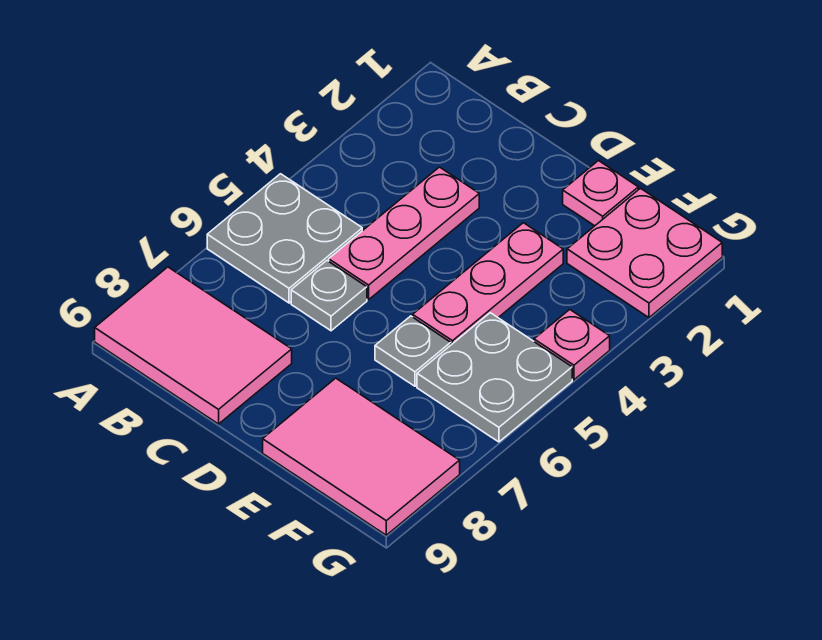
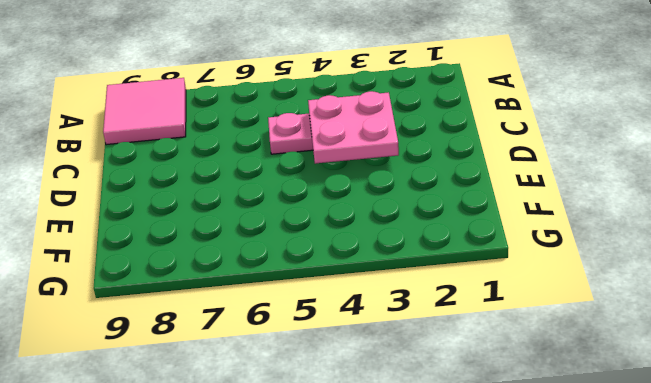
pink 2x2 tile [103,78,186,145] -> pink 2x3 tile [95,267,292,424]
pink 2x2 plate [308,91,399,164] -> pink 2x2 plate moved to [567,188,722,317]
none -> grey 2x2 plate [207,174,362,303]
none -> grey 1x1 plate [291,261,367,331]

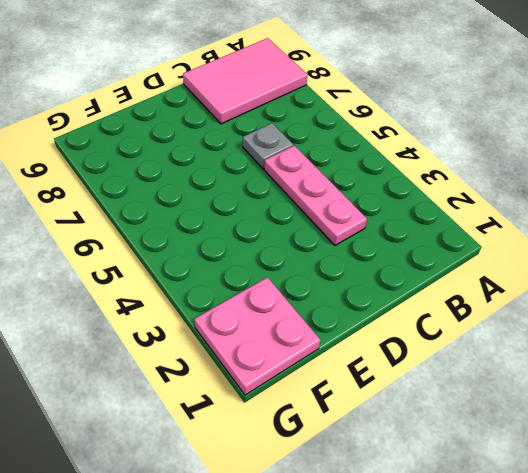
none -> grey 2x2 plate [207,174,362,303]
none -> pink 1x1 plate [563,161,638,226]

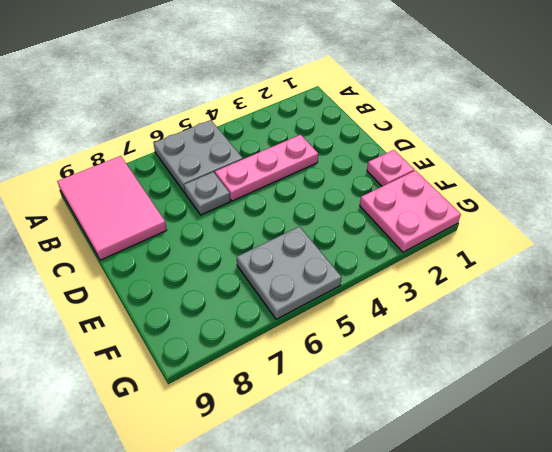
none -> pink 1x3 plate [413,223,563,345]
none -> grey 1x1 plate [375,316,451,386]

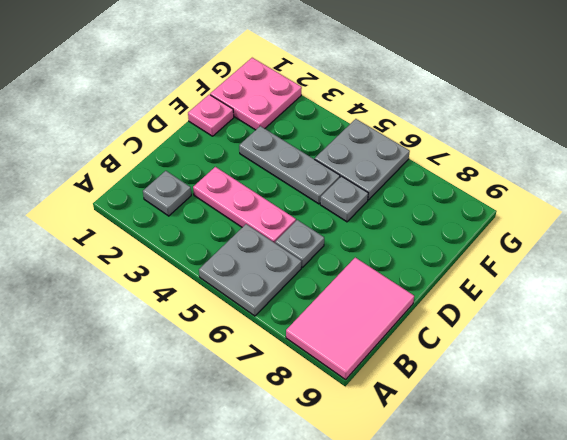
grey 1x1 plate [143,171,191,216] -> none
grey 1x3 plate [239,126,340,204] -> pink 1x3 plate [413,223,563,345]
none -> pink 2x3 tile [263,378,460,535]
none -> pink 1x1 plate [534,310,610,380]

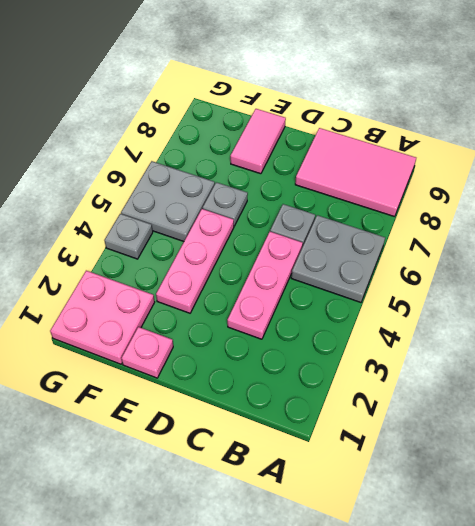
pink 1x2 tile [230,109,286,174] -> pink 2x3 tile [263,378,460,535]
grey 1x1 plate [104,214,153,259] -> pink 1x1 plate [534,310,610,380]

